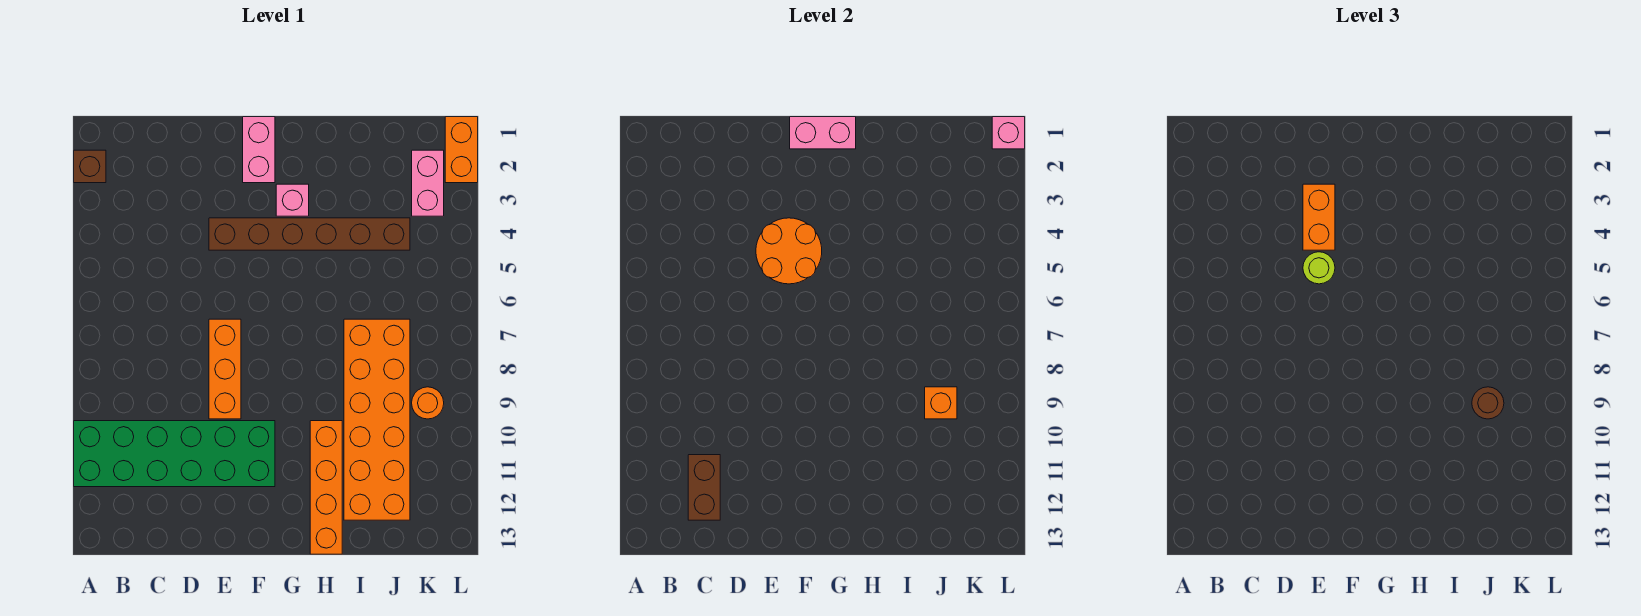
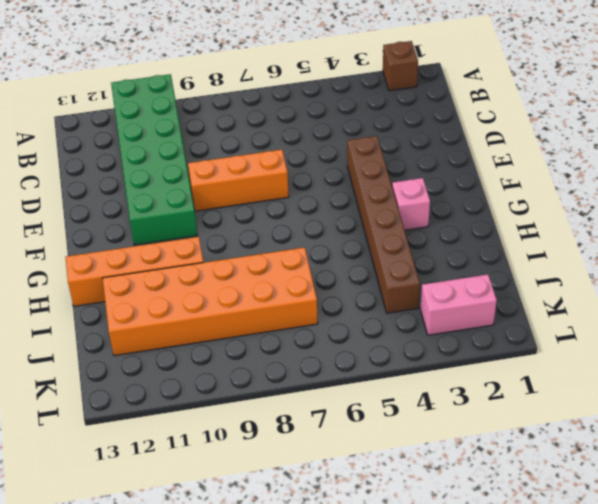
none -> pink 1x2 brick [243,117,275,183]
none -> orange 1x1 round brick [412,387,444,419]
none -> orange 1x2 brick [445,117,478,183]

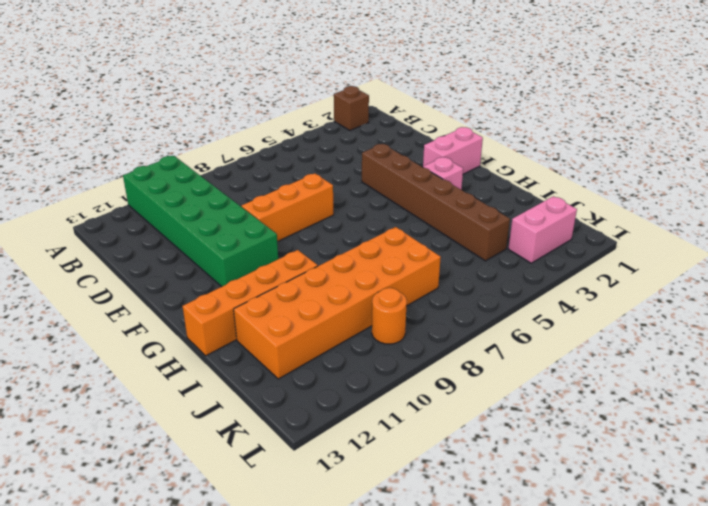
none -> orange 1x2 brick [445,117,478,183]
none -> brown 1x2 brick [688,455,720,520]
none -> orange 2x2 round brick [756,218,822,284]

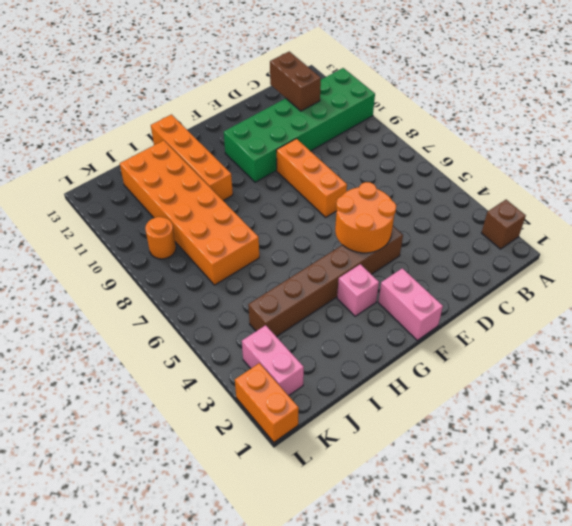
none -> pink 1x2 brick [790,117,856,149]
none -> orange 1x1 brick [925,387,957,419]
none -> pink 1x1 brick [992,117,1025,149]

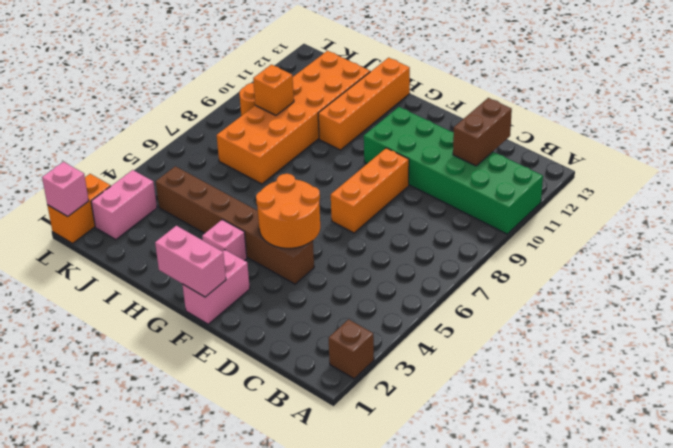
none -> orange 1x2 brick [1303,184,1335,250]
none -> lime 1x1 round brick [1303,252,1335,284]
none -> brown 1x1 round brick [1472,387,1504,419]

